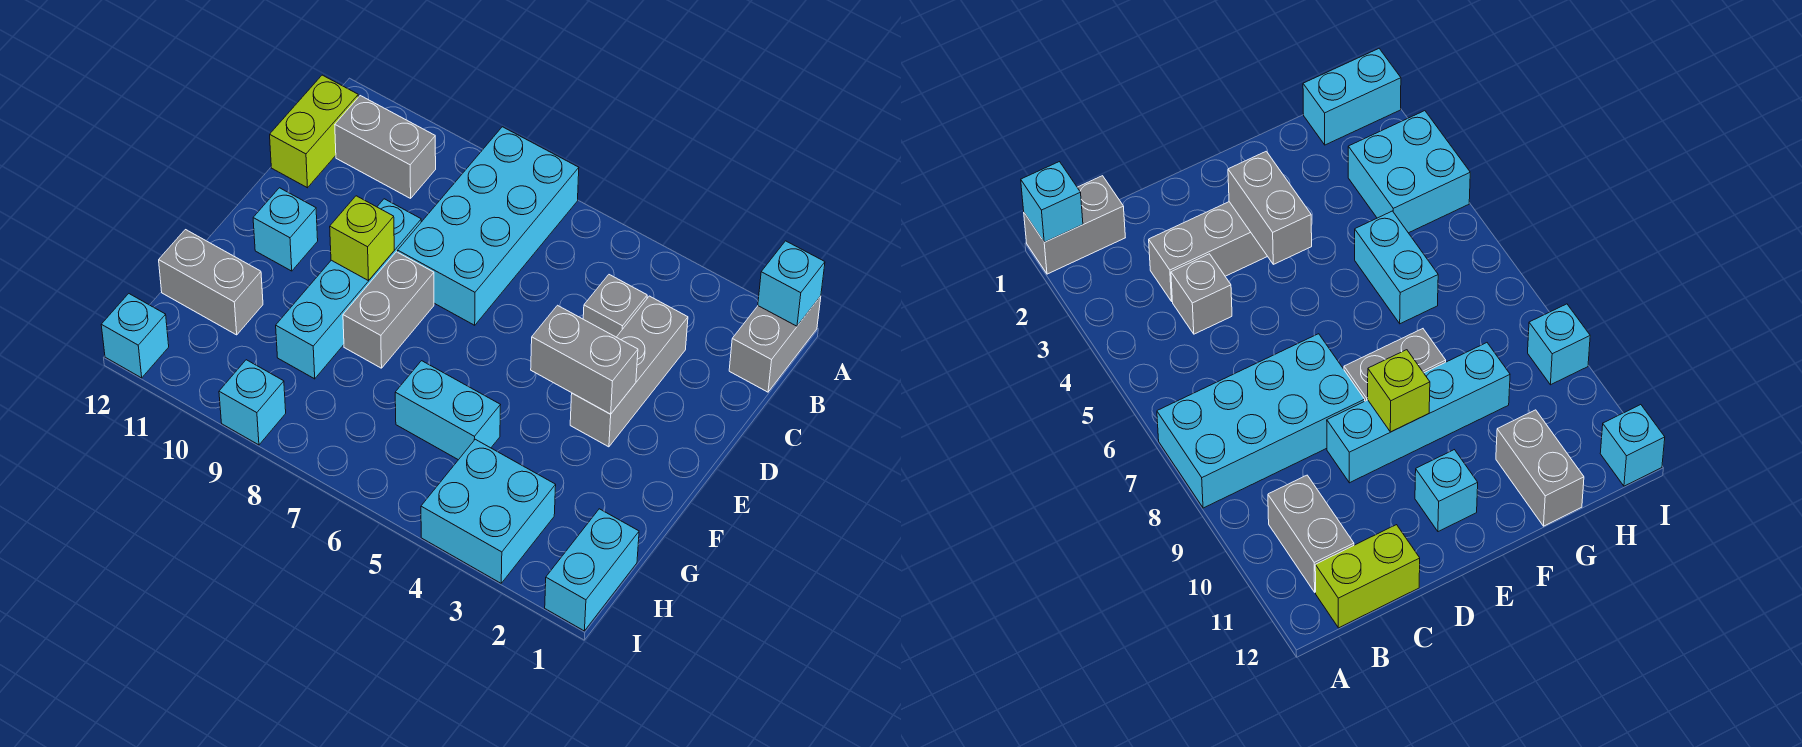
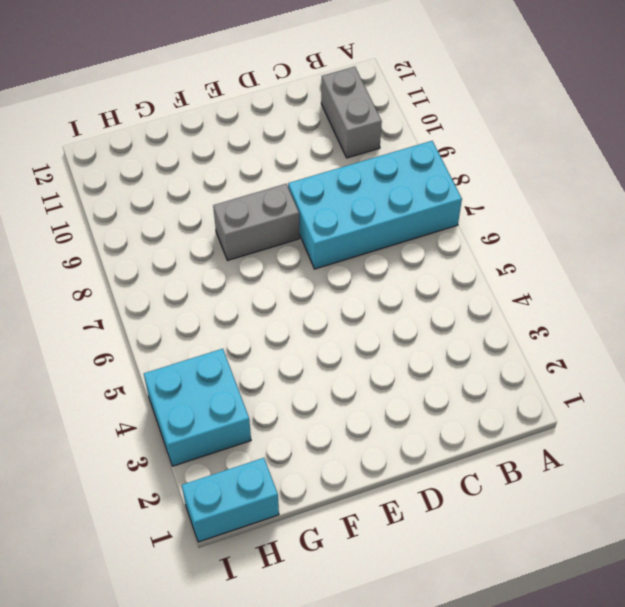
none -> grey 1x2 brick [729,296,821,392]
none -> lime 1x2 brick [270,75,358,188]
none -> grey 1x3 brick [570,296,688,447]

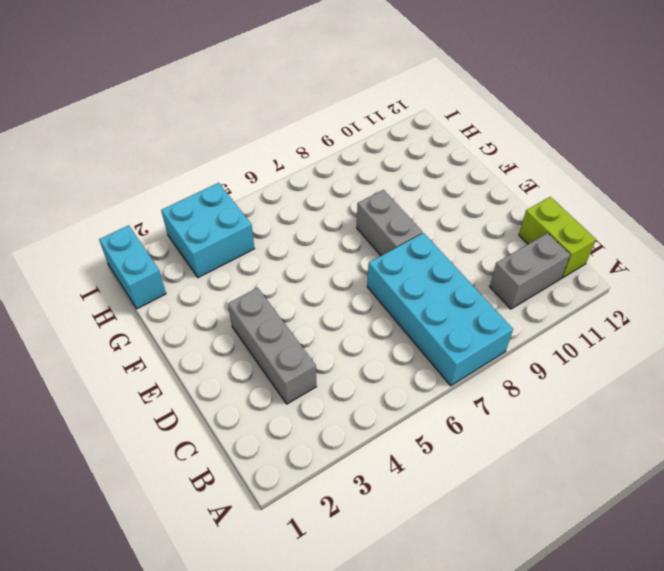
none -> grey 1x2 brick [729,296,821,392]
none -> grey 1x1 brick [583,275,647,337]
none -> cyan 1x4 brick [276,199,421,379]

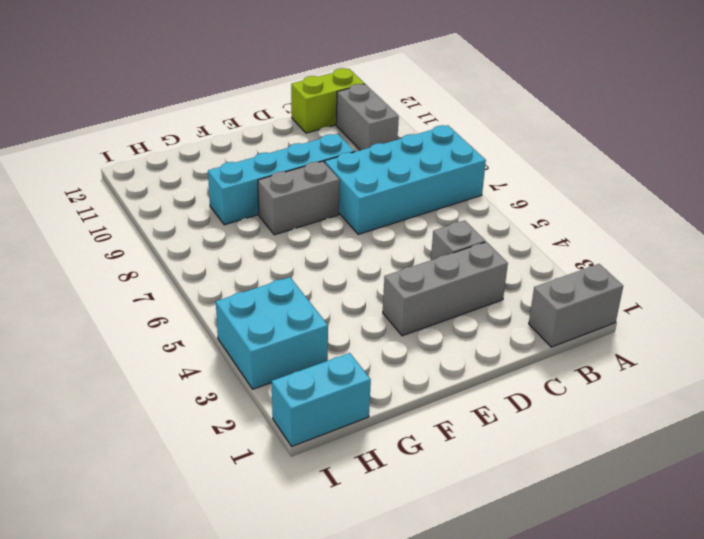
none -> cyan 1x1 brick [253,188,318,271]
none -> cyan 1x2 brick [395,361,500,460]
none -> grey 1x2 brick [159,230,263,335]

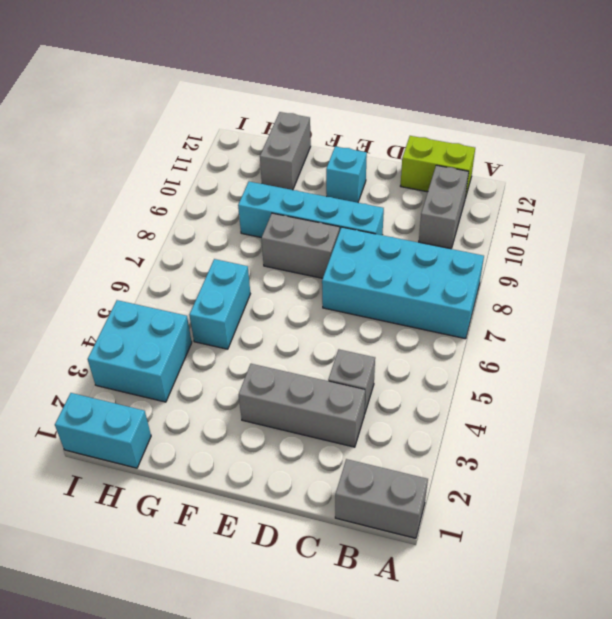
none -> cyan 1x1 brick [219,360,286,445]
none -> cyan 1x1 brick [101,294,169,378]
none -> cyan 1x1 brick [758,241,825,326]

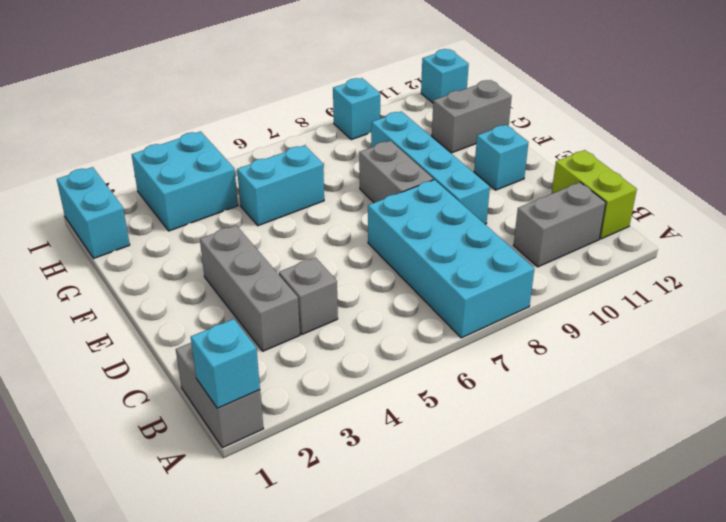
none -> grey 1x2 brick [531,305,638,414]
none -> lime 1x1 brick [330,196,394,281]

